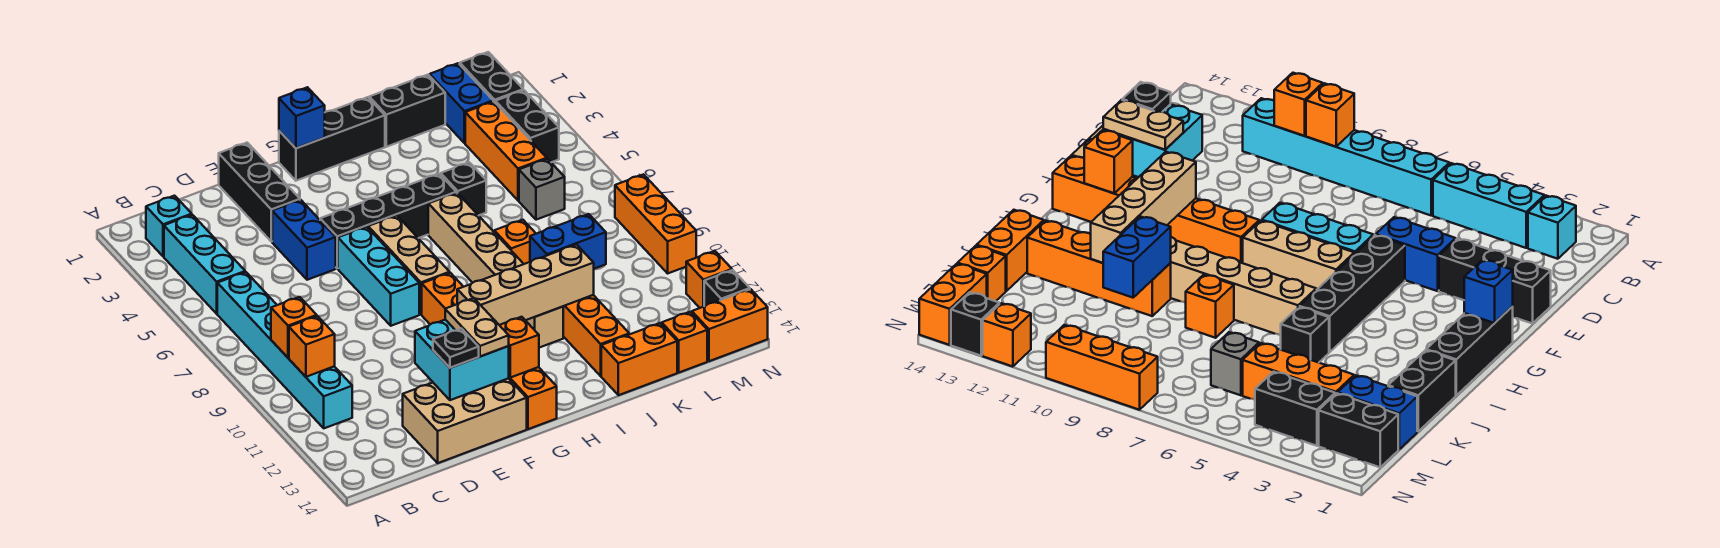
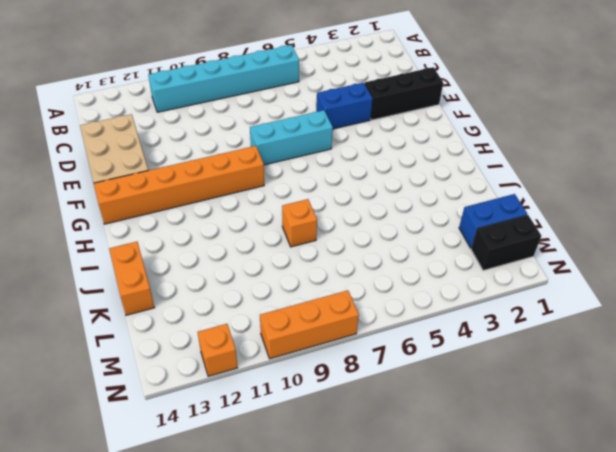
none -> cyan 1x1 brick [146,196,192,256]
none -> cyan 1x3 brick [164,215,245,314]
none -> black 1x4 brick [320,174,456,268]
none -> black 1x3 brick [279,97,385,181]

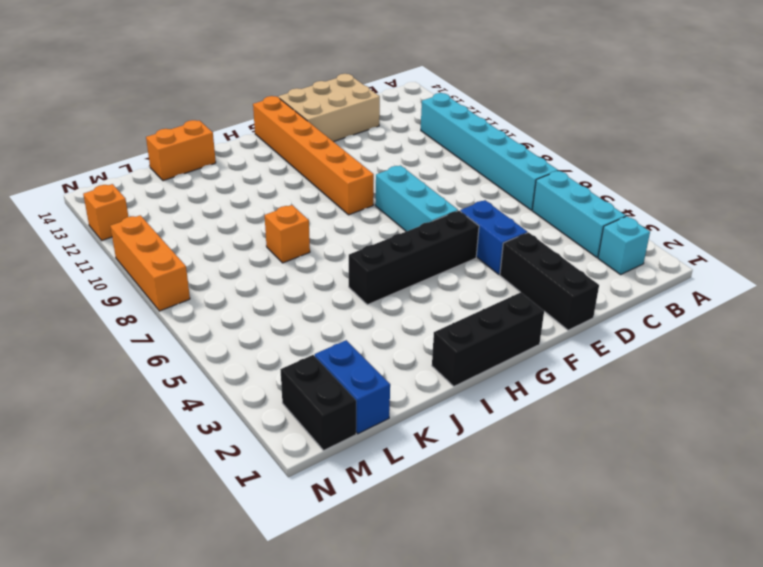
none -> tan 1x3 brick [368,215,450,314]
none -> tan 1x6 brick [428,193,563,348]
none -> black 1x2 brick [369,75,445,147]
none -> black 1x1 brick [441,162,486,215]

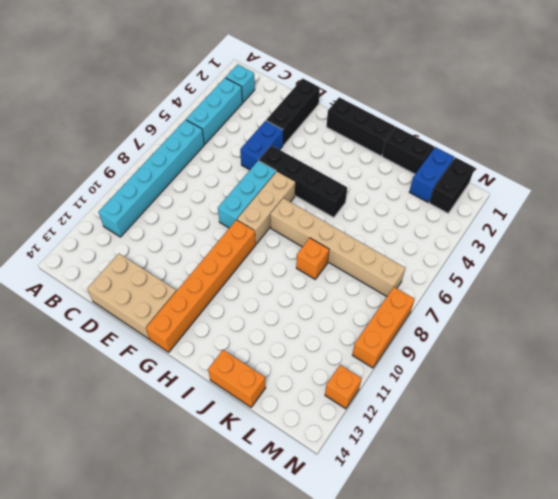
tan 1x6 brick [270,198,405,297] -> tan 1x6 brick turned to [428,193,563,348]
none -> black 1x1 brick [441,162,486,215]
none -> orange 1x4 brick [563,295,629,376]
none -> orange 1x3 brick [465,101,547,201]
none -> grey 1x1 brick [519,159,565,220]

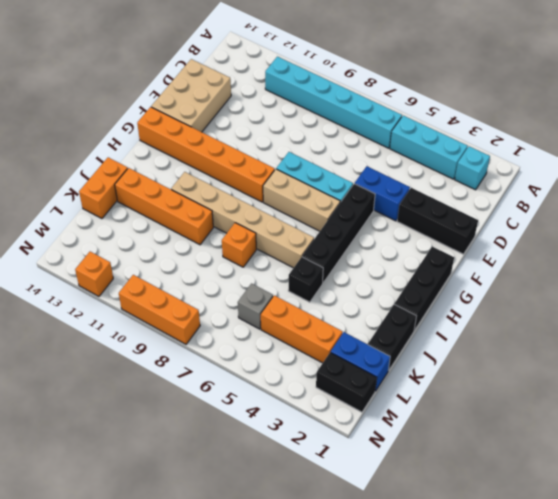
none -> orange 1x1 brick [662,312,707,372]
none -> black 1x2 brick [495,90,559,162]
none -> orange 1x2 brick [692,289,768,361]
none -> black 1x1 brick [704,270,750,306]

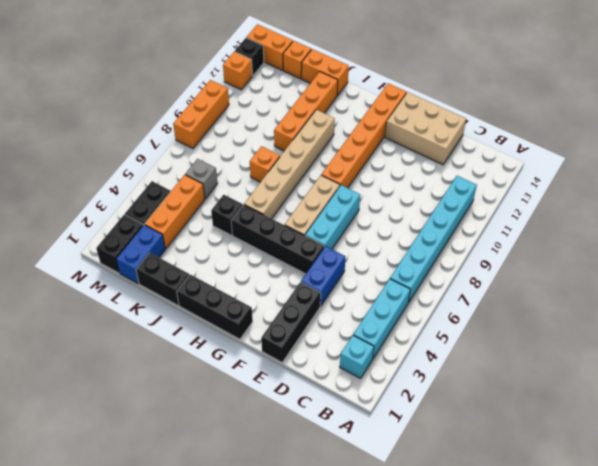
none -> orange 1x1 brick [271,297,317,358]
none -> orange 1x1 brick [289,316,335,377]
none -> cyan 2x2 brick [415,320,509,400]
none -> blue 1x1 brick [279,87,325,148]

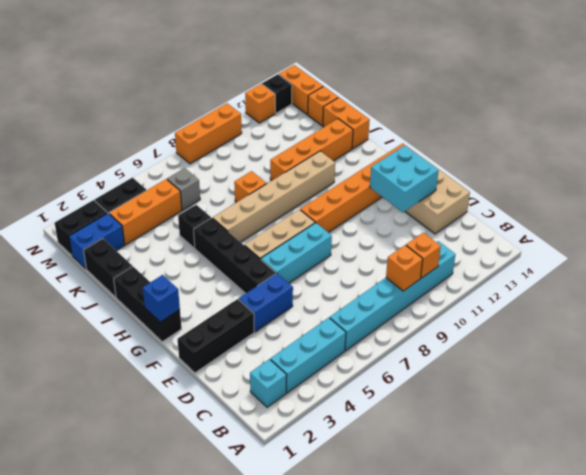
none -> tan 1x4 brick [457,245,594,325]
none -> orange 1x1 brick [500,317,539,378]
none -> blue 1x2 brick [530,214,606,269]
none -> black 1x1 plate [433,329,479,368]

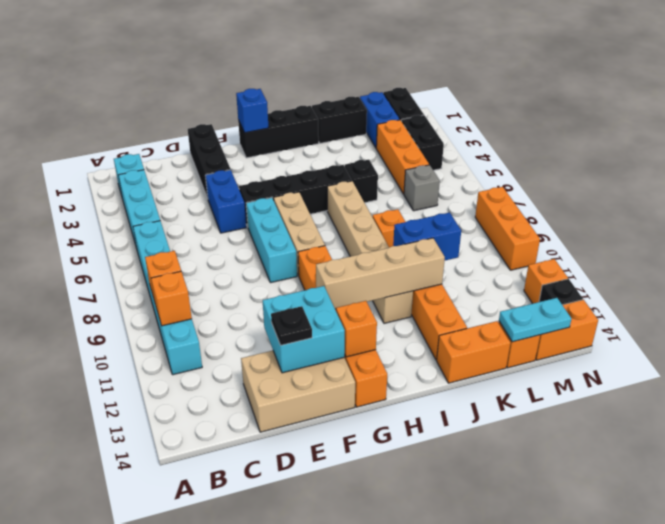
cyan 1x2 plate [499,298,571,342] -> none
none -> tan 1x2 plate [445,298,509,357]

